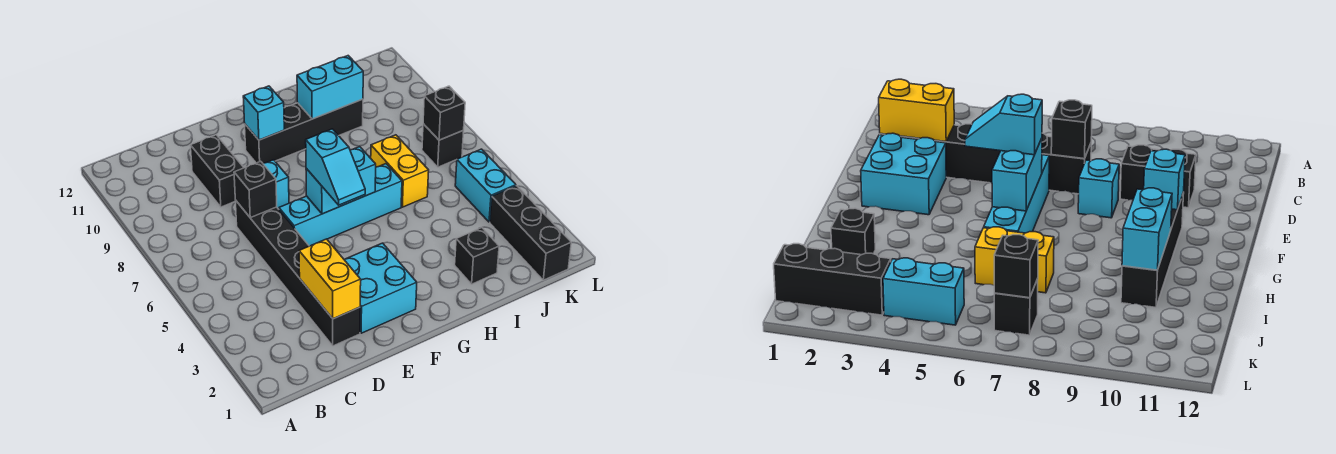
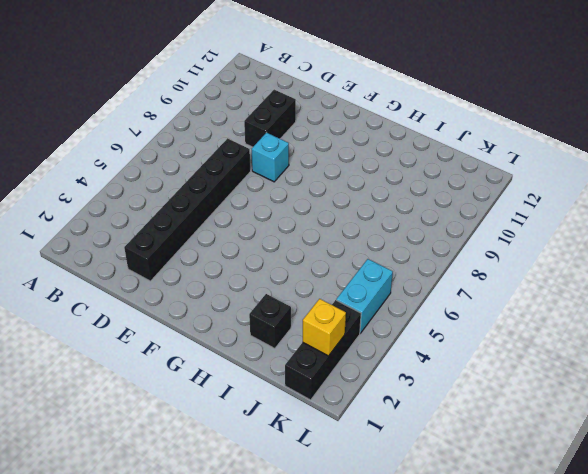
yellow 1x1 brick [303,299,346,356] -> none
none -> cyan 2x2 brick [344,243,417,333]
none -> cyan 1x4 brick [279,164,402,246]
none -> black 1x4 brick [245,99,363,163]

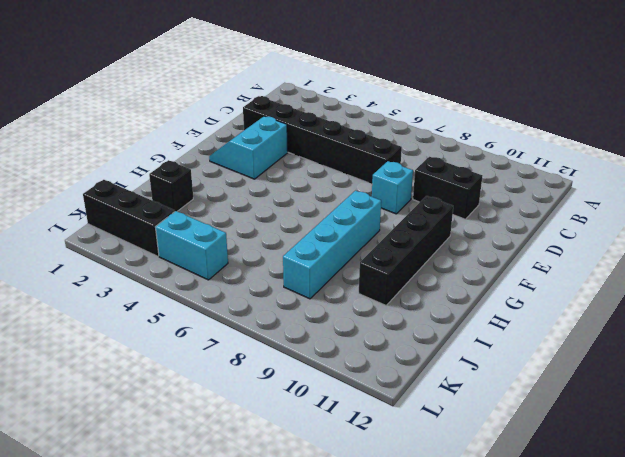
cyan 2x2 slope [209,116,288,179] -> cyan 2x2 brick [344,243,417,333]
cyan 1x4 brick [283,191,381,299] -> cyan 1x4 brick moved to [279,164,402,246]
none -> yellow 1x2 brick [371,135,429,207]
none -> black 1x1 brick [422,124,464,167]
none -> yellow 1x2 brick [299,239,361,319]

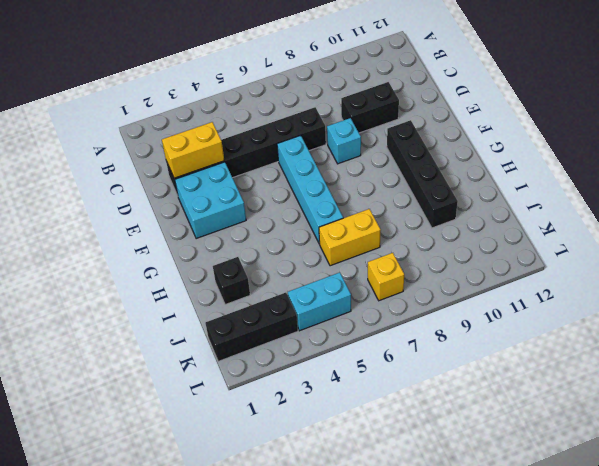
yellow 1x1 brick [368,253,404,301] -> black 1x1 brick [422,124,464,167]
none -> black 1x1 brick [234,161,277,218]
none -> cyan 1x2 brick [306,147,376,214]
none -> cyan 1x1 brick [243,86,284,140]

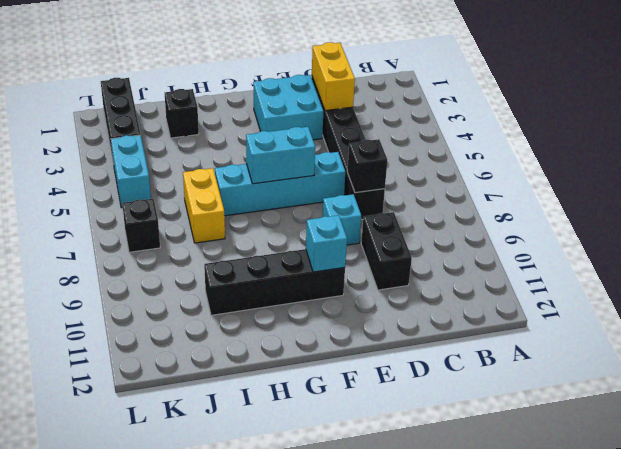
none -> cyan 1x2 brick [297,56,363,119]
none -> black 1x1 brick [423,86,465,140]
none -> cyan 1x2 slope [306,129,365,205]

